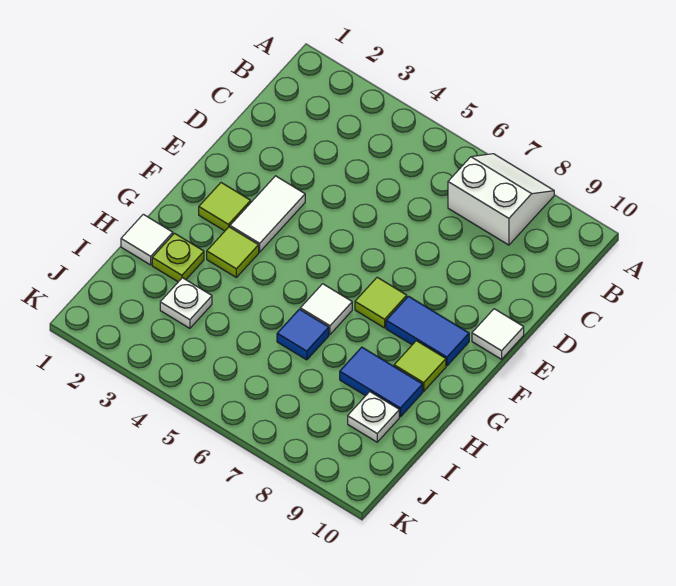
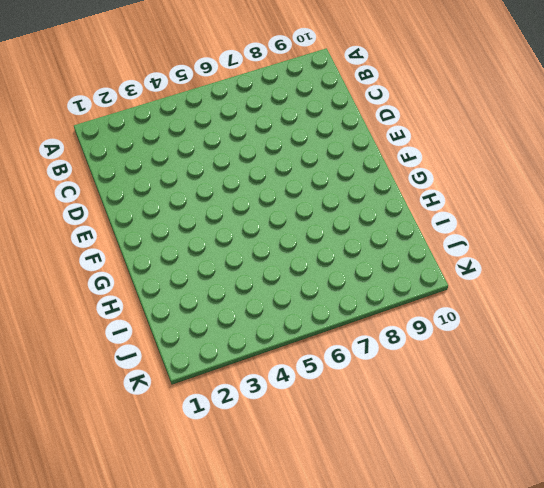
none -> white 2x2 slope [448,154,554,245]
none -> white 1x2 tile [230,176,305,252]
none -> white 1x1 tile [472,309,524,359]

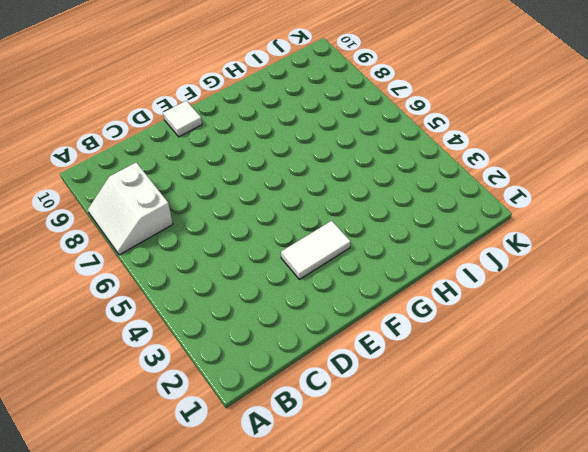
none -> lime 1x1 tile [199,183,251,231]
none -> lime 1x1 tile [355,277,407,328]
none -> blue 1x2 tile [386,296,469,366]

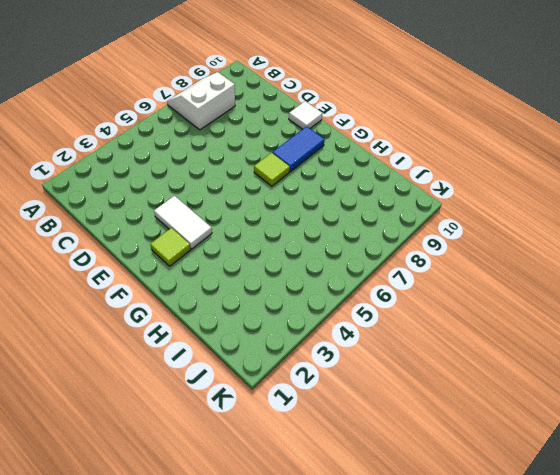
none -> lime 1x1 tile [207,227,259,277]
none -> white 1x1 tile [300,284,352,334]
none -> lime 1x1 tile [394,341,446,391]

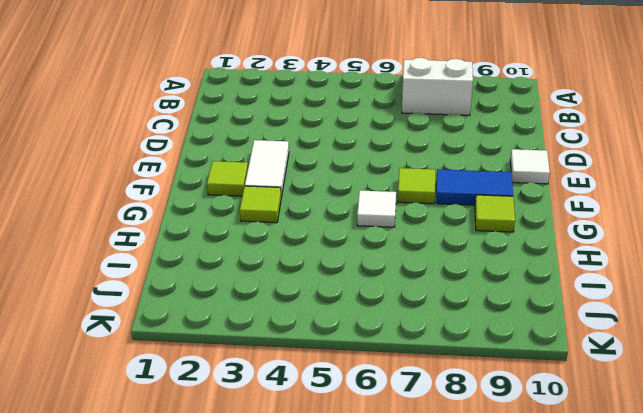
none -> white 1x1 tile [121,214,173,265]
none -> lime 1x1 plate [152,233,204,282]
none -> blue 1x1 tile [277,309,329,360]

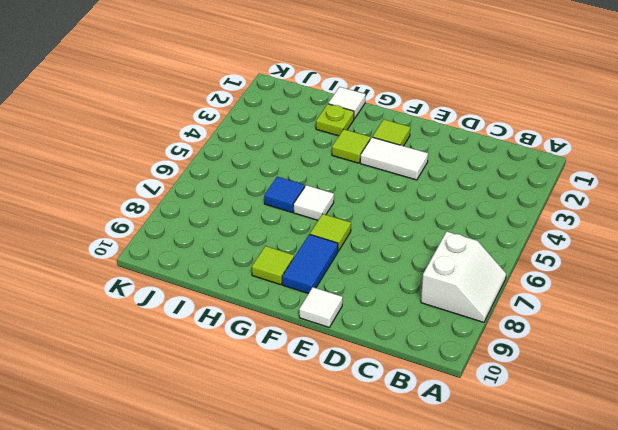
none -> blue 1x2 tile [340,347,423,417]
none -> white 1x1 plate [160,278,212,328]
none -> white 1x1 plate [348,392,399,442]

